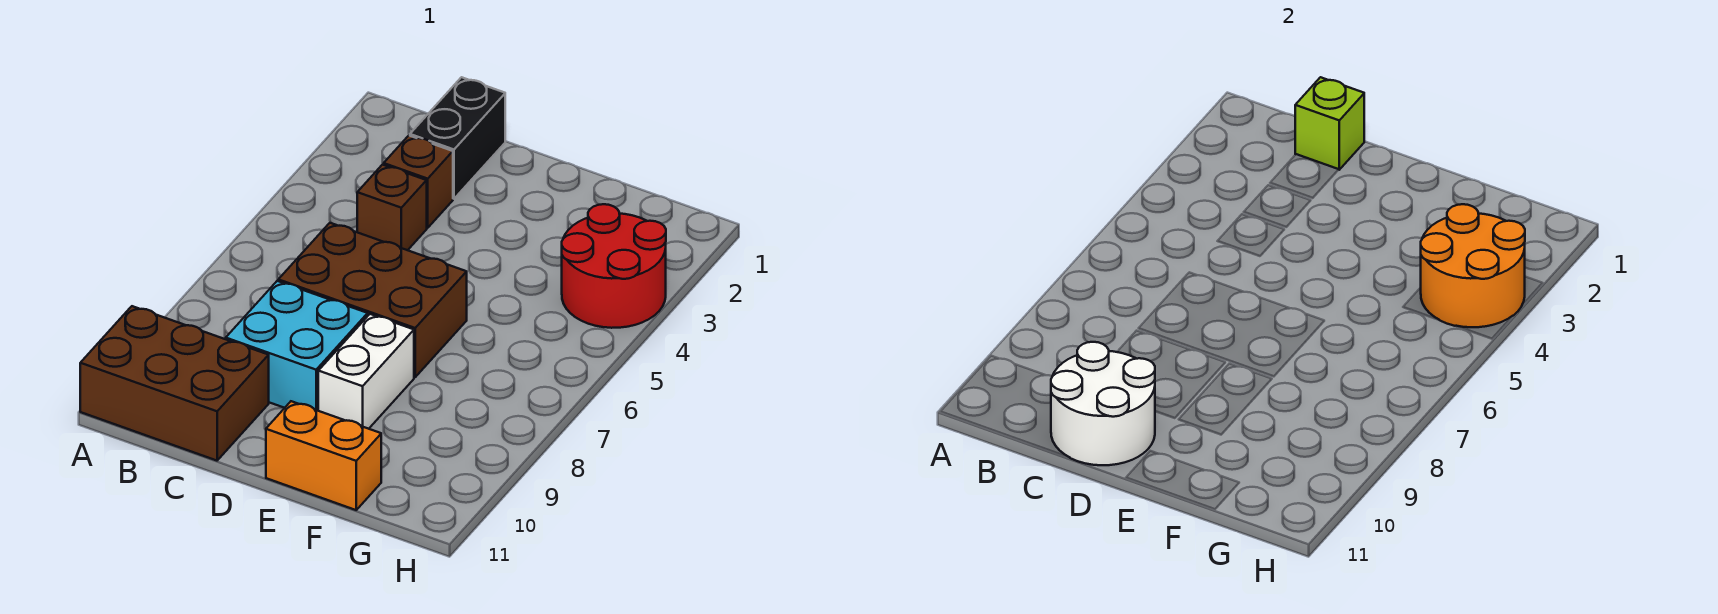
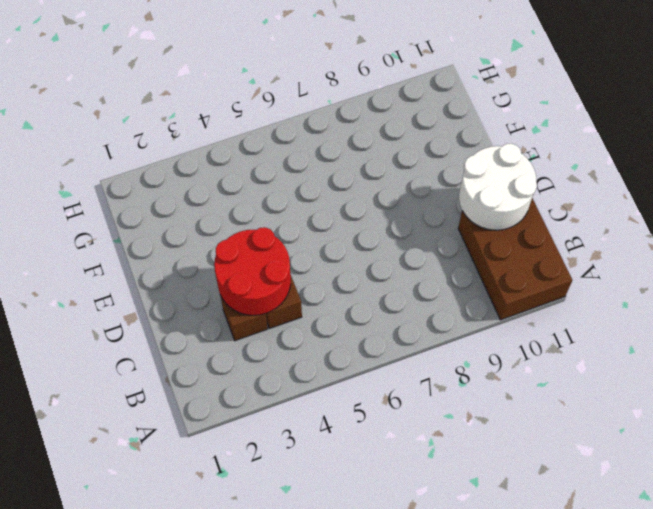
red 2x2 round brick [214,227,291,315] -> red 2x2 round brick moved to [562,204,666,328]
none -> black 1x2 brick [410,77,505,199]
none -> brown 2x3 brick [278,223,467,377]
none -> cyan 2x2 brick [226,281,368,411]

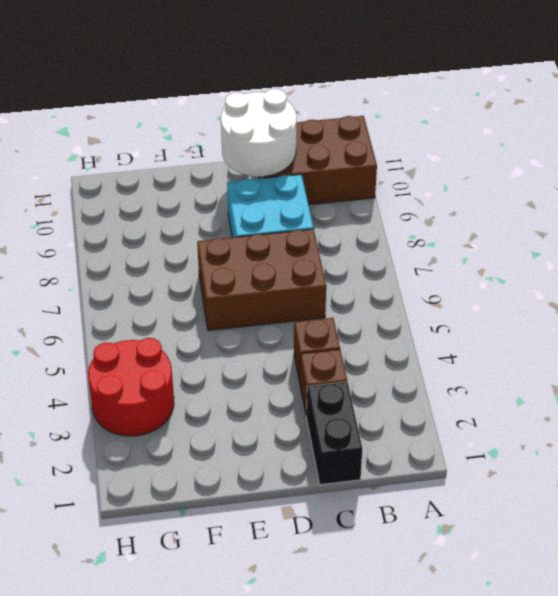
none -> white 1x2 brick [318,314,414,429]
none -> orange 1x2 brick [266,401,381,510]
none -> lime 1x1 brick [1295,77,1364,170]

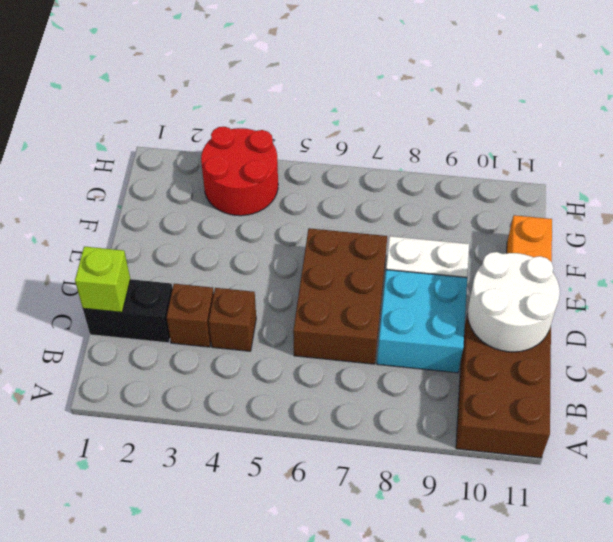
none -> orange 2x2 round brick [1421,204,1525,327]

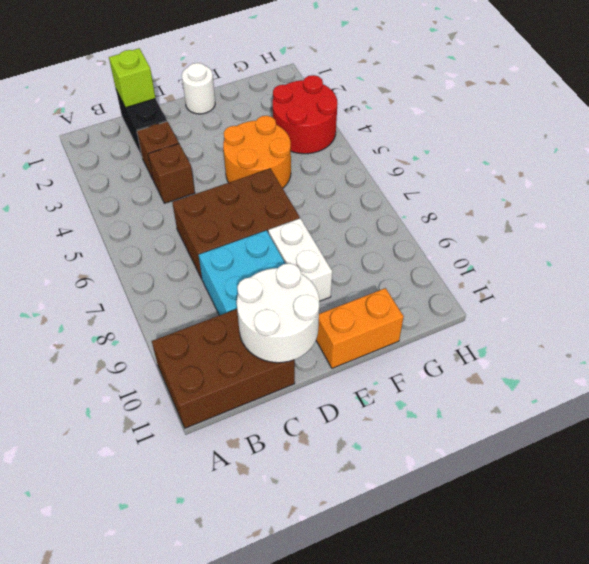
white 1x1 round brick [182,63,215,114] -> none
orange 2x2 round brick [223,116,291,188] -> orange 2x2 round brick moved to [1421,204,1525,327]

